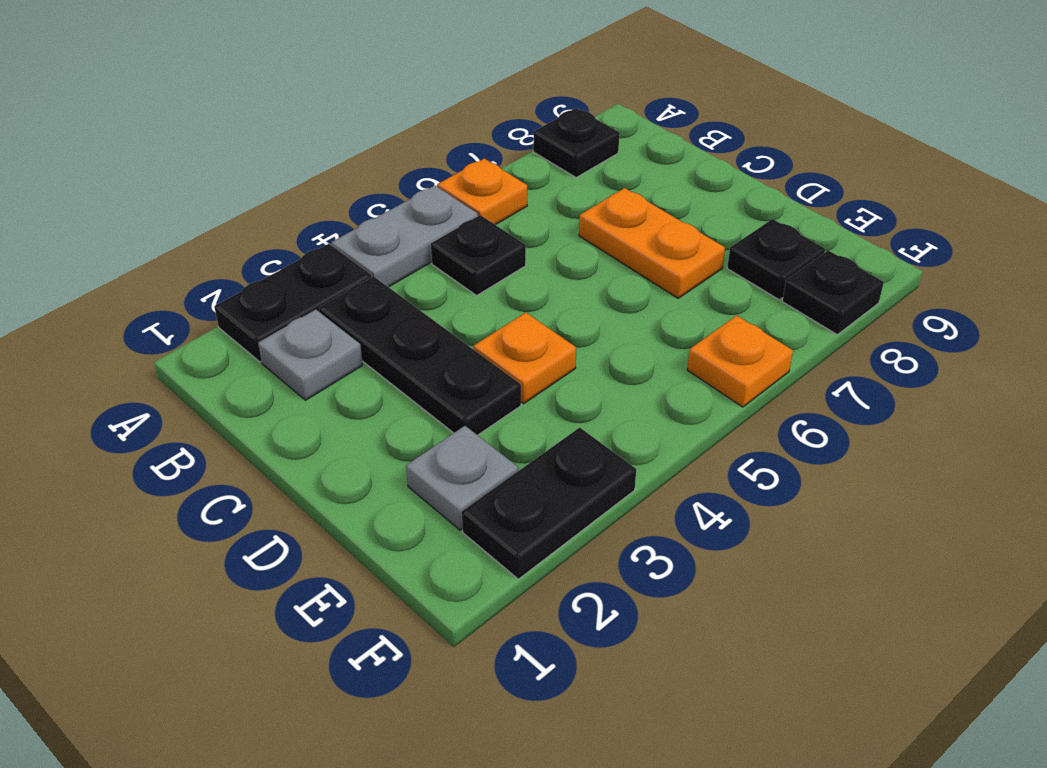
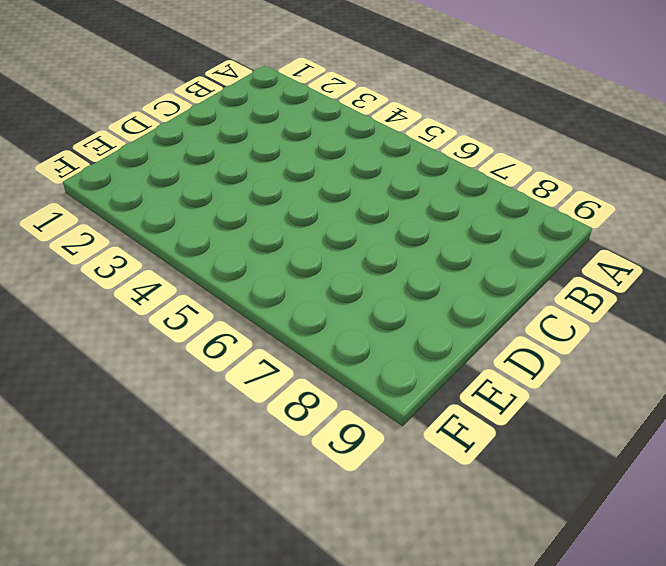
none -> black 1x2 plate [214,244,371,362]
none -> grey 1x2 plate [332,186,478,287]
none -> orange 1x1 plate [437,158,527,225]

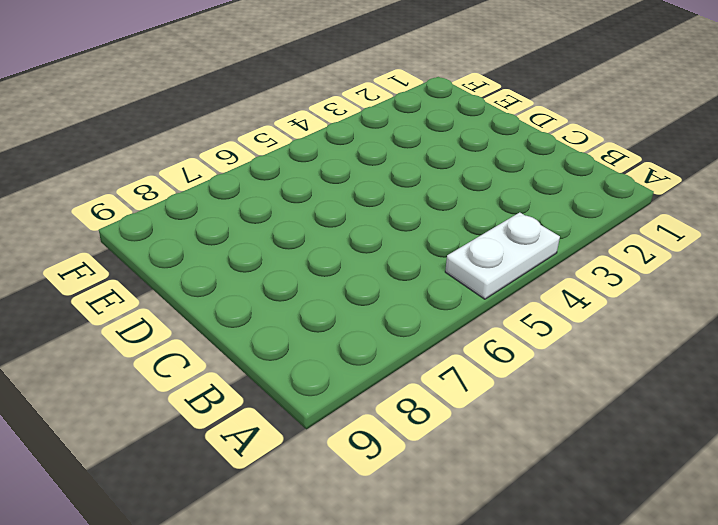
white 1x2 plate [445,212,560,299] -> grey 1x2 plate [332,186,478,287]
none -> black 1x2 plate [214,244,371,362]
none -> orange 1x1 plate [437,158,527,225]
none -> black 1x1 plate [533,108,620,178]

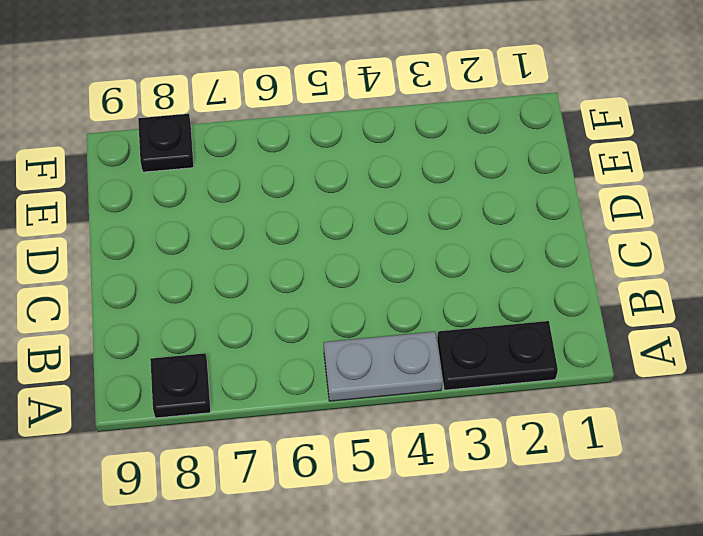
none -> orange 1x1 plate [437,158,527,225]
none -> grey 1x1 plate [258,310,363,400]
none -> black 1x3 plate [319,276,521,435]

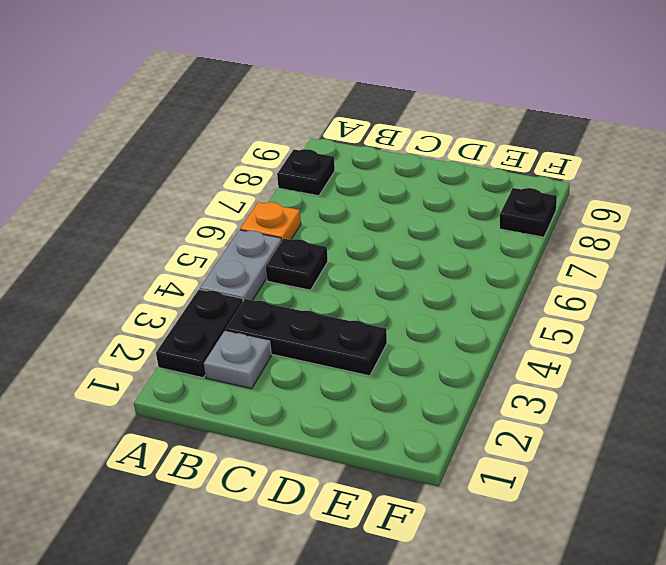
none -> orange 1x2 plate [579,188,725,298]
none -> orange 1x1 plate [473,313,576,403]
none -> grey 1x1 plate [406,426,518,530]

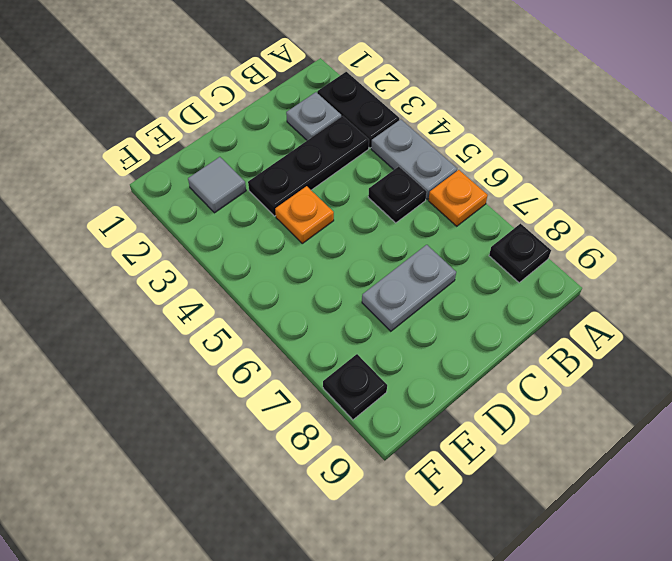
grey 1x2 plate [362,245,456,331] -> orange 1x2 plate [579,188,725,298]
grey 1x1 tile [188,157,246,213] -> grey 1x1 plate [406,426,518,530]
none -> black 1x1 plate [727,219,825,300]
none -> black 1x2 plate [462,427,636,579]
none -> orange 1x1 plate [687,316,793,407]

